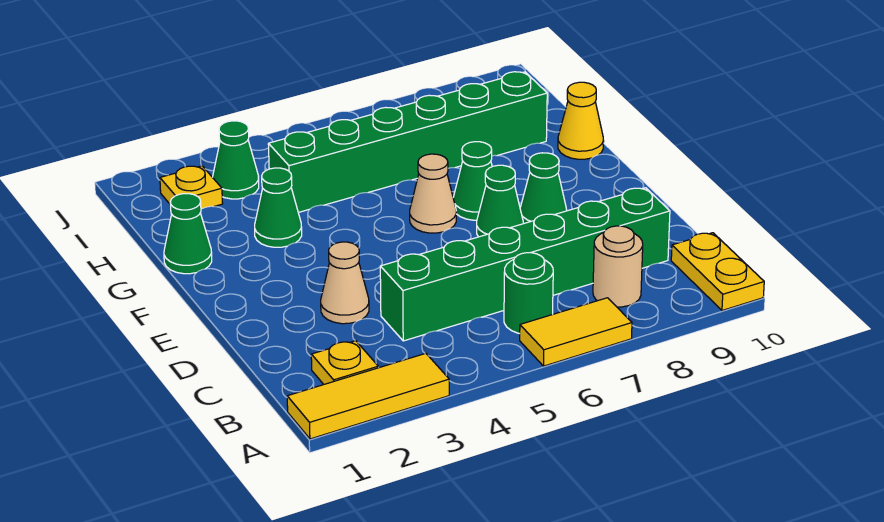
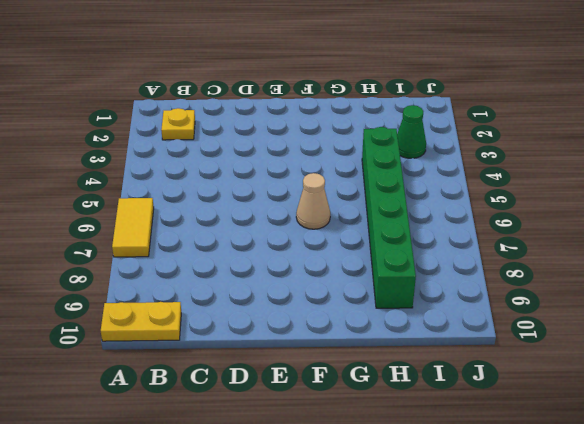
none -> yellow 1x3 tile [287,353,449,439]
none -> green 1x1 round brick [504,253,553,334]
none -> tan 1x1 round brick [593,226,643,307]

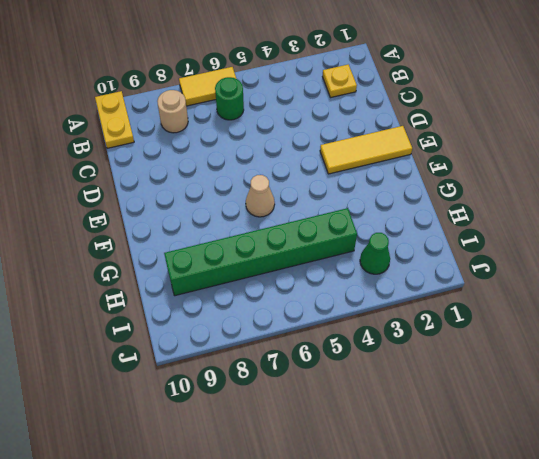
yellow 1x3 tile [320,126,412,174] -> yellow 1x3 tile moved to [287,353,449,439]
none -> green 1x6 brick [380,188,670,341]
none -> tan 1x1 cone [321,242,369,324]
none -> green 1x1 cone [477,165,523,237]

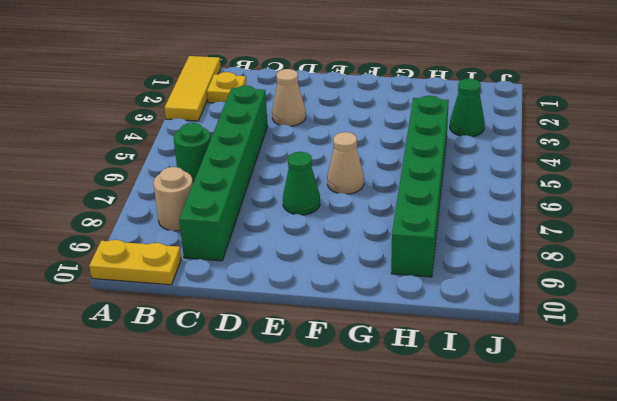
none -> yellow 1x2 tile [520,298,632,366]
none -> green 1x1 cone [520,153,567,224]
none -> green 1x1 cone [453,142,492,220]

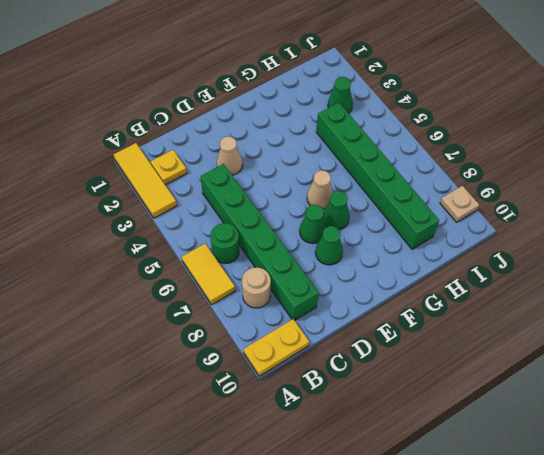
tan 1x1 plate [440,186,479,222] -> none
none -> green 1x1 cone [164,194,212,274]
none -> green 1x1 cone [255,168,302,247]
none -> yellow 1x1 cone [558,82,604,159]

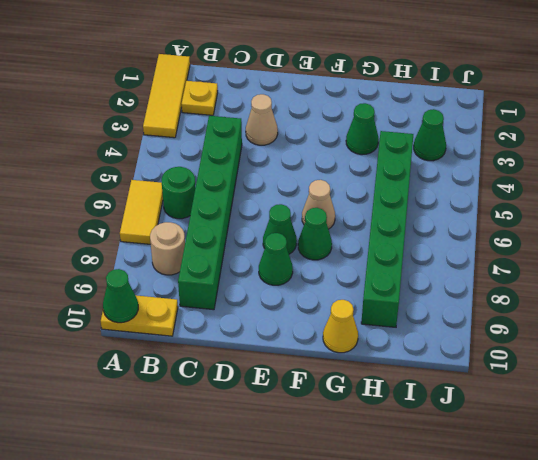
green 1x1 cone [103,269,138,323] -> green 1x1 cone moved to [164,194,212,274]
none -> yellow 1x1 plate [160,166,223,209]

